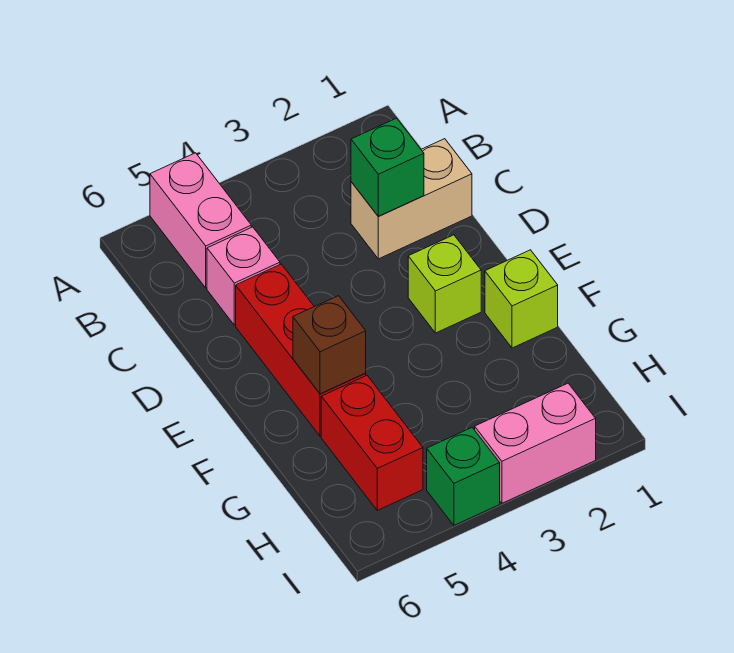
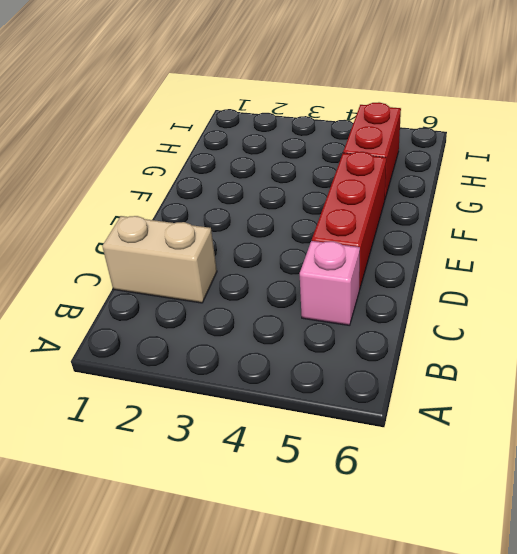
none -> pink 1x2 brick [150,153,251,288]
none -> lime 1x1 brick [408,235,481,333]

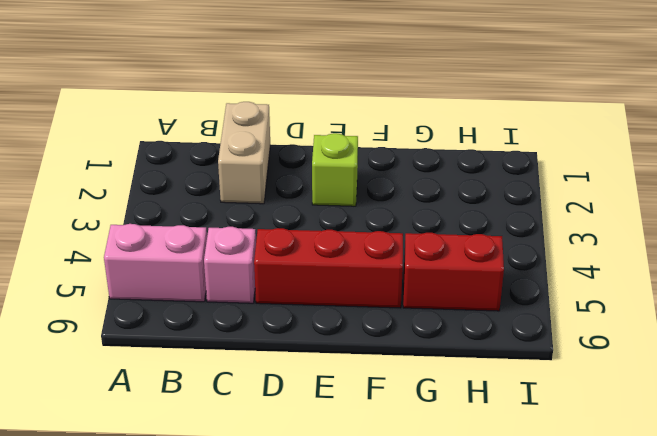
none -> lime 1x1 brick [485,250,558,348]
none -> pink 1x2 brick [475,383,596,503]

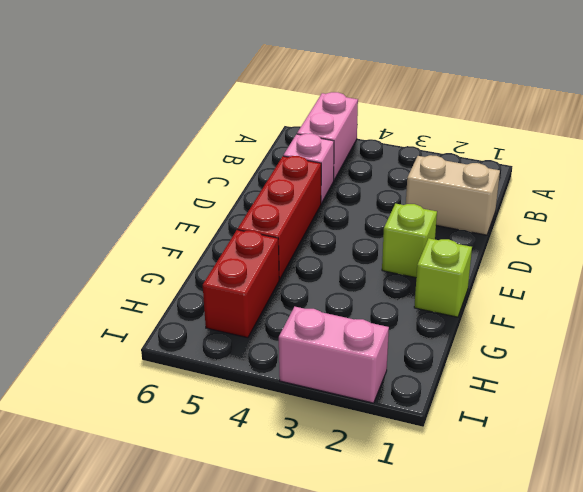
none -> green 1x1 brick [427,428,500,525]
none -> green 1x1 brick [351,118,424,216]

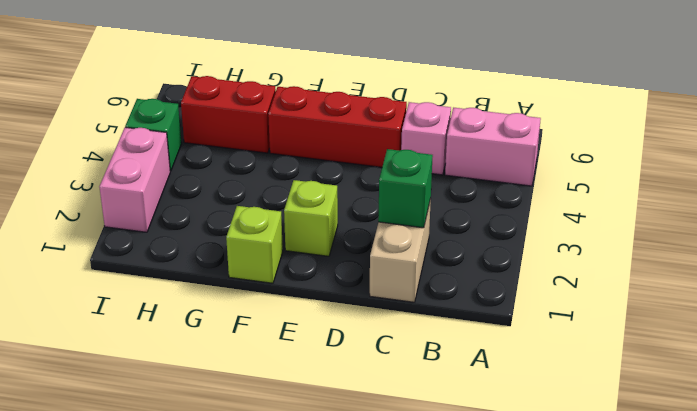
none -> brown 1x1 brick [293,296,366,394]

